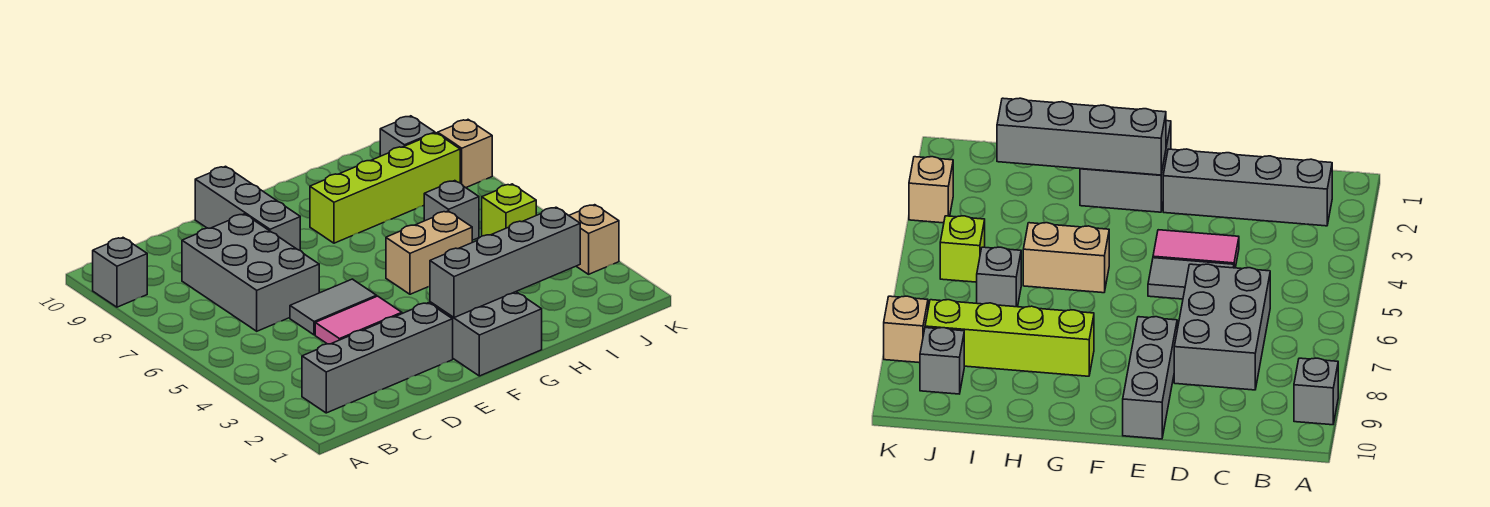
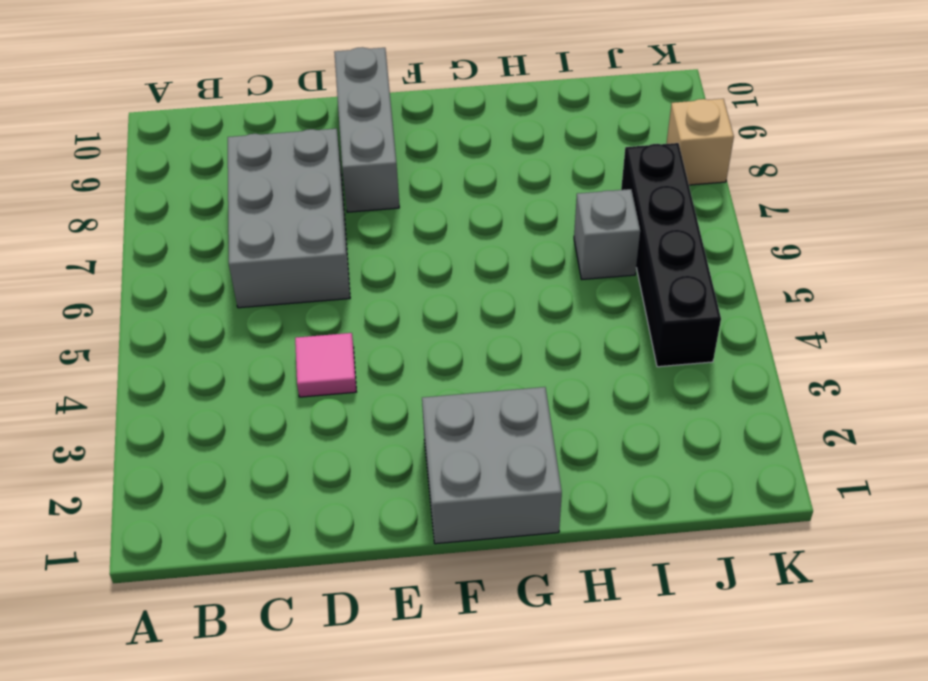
pink 1x1 tile [295,333,356,397] -> pink 1x2 tile [315,296,402,344]
black 1x4 brick [621,143,721,367] -> lime 1x1 brick [482,184,536,236]
none -> grey 1x1 brick [93,238,147,307]
none -> grey 1x4 brick [302,303,453,413]
none -> grey 1x2 tile [290,279,377,335]

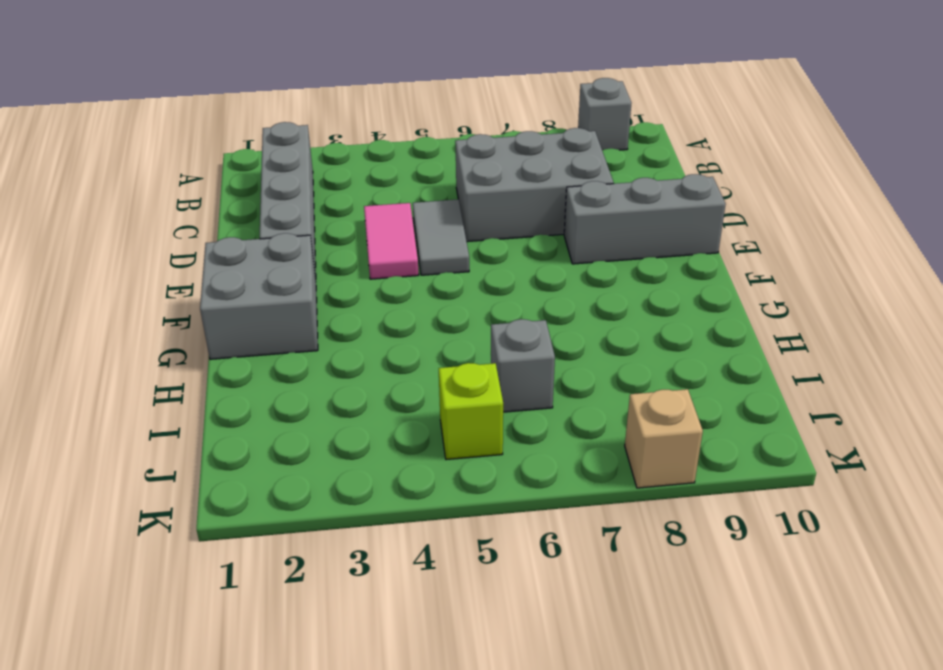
none -> tan 1x2 brick [386,211,472,294]
none -> lime 1x4 brick [310,133,460,243]
none -> grey 1x1 brick [380,116,435,156]

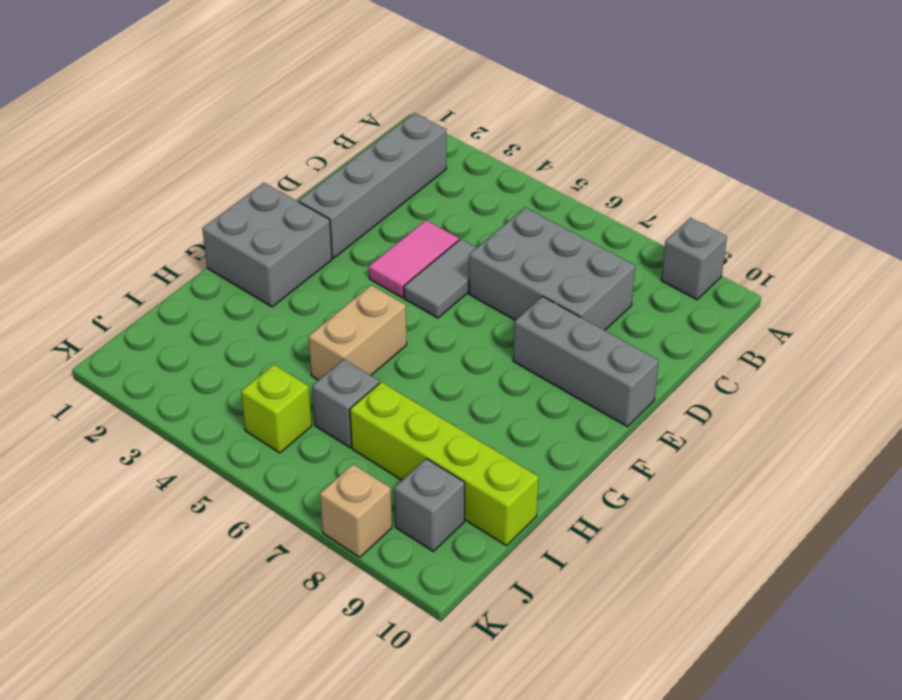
lime 1x4 brick [350,382,538,546] -> lime 1x4 brick turned to [310,133,460,243]
none -> tan 1x1 brick [569,205,619,274]
none -> grey 1x4 brick [430,207,580,318]

